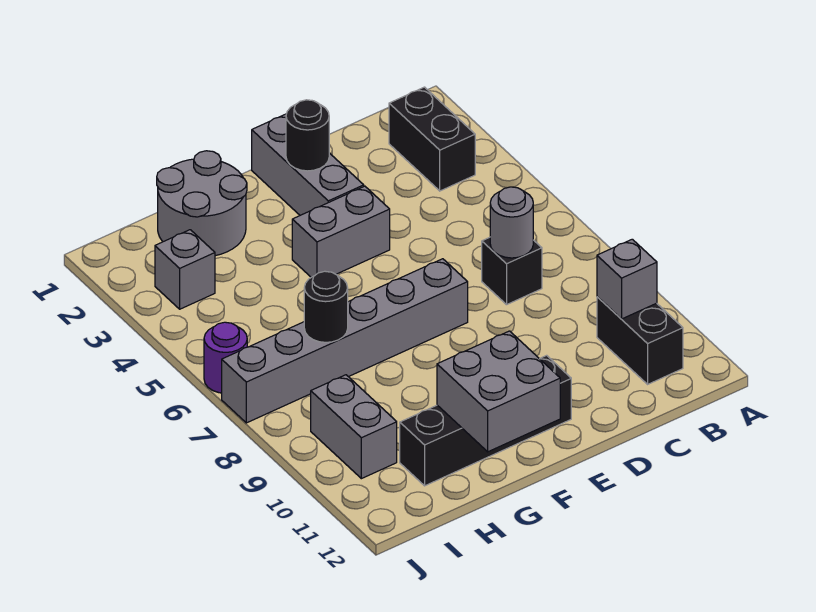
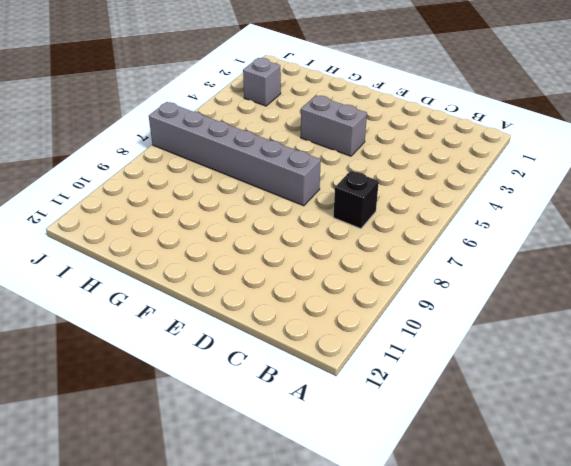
none -> black 1x2 brick [389,87,475,191]
none -> black 1x2 brick [597,297,683,384]
none -> grey 1x3 brick [252,114,364,215]

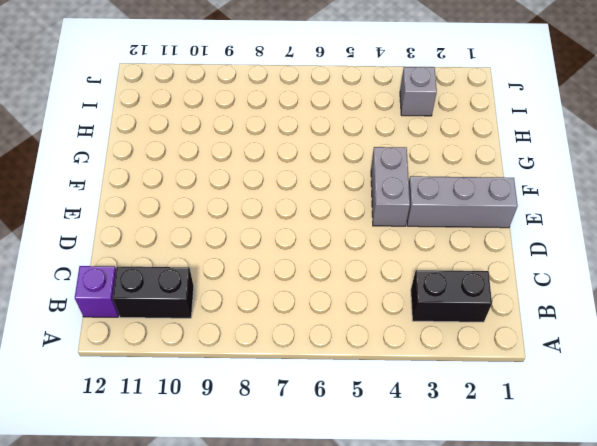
purple 1x1 brick [75,266,119,317] -> none
none -> black 1x1 brick [482,237,542,305]
none -> grey 1x6 brick [222,259,468,423]
none -> black 1x4 brick [400,355,571,486]

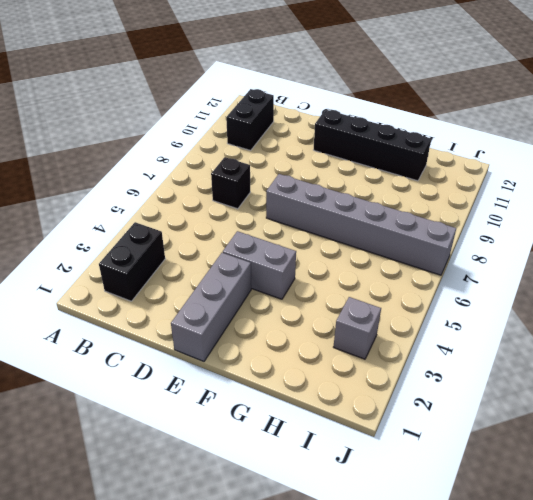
none -> grey 2x2 round brick [157,151,247,256]
none -> grey 1x2 brick [311,375,397,479]
none -> purple 1x1 round brick [204,322,247,393]

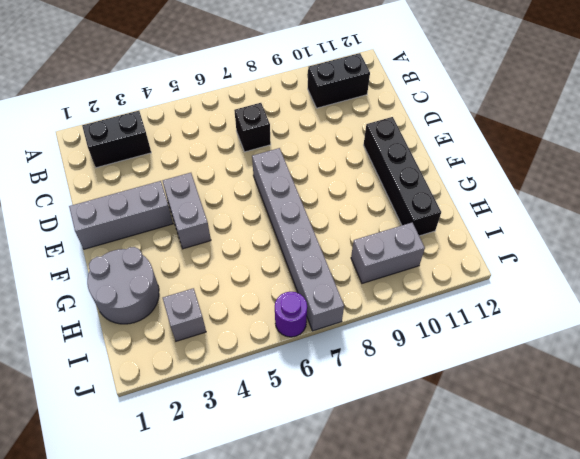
none -> grey 1x1 brick [597,239,657,319]
none -> grey 1x1 round brick [490,187,533,258]
none -> black 1x1 round brick [286,100,329,171]

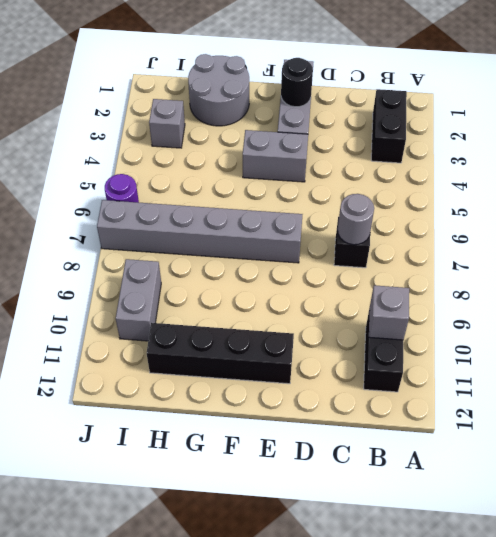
none -> grey 2x2 brick [437,331,560,452]
none -> black 1x1 round brick [304,271,348,342]

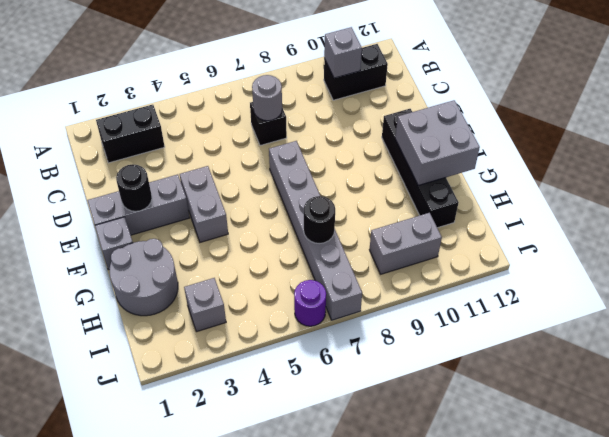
grey 1x1 brick [95,217,133,270] -> none

